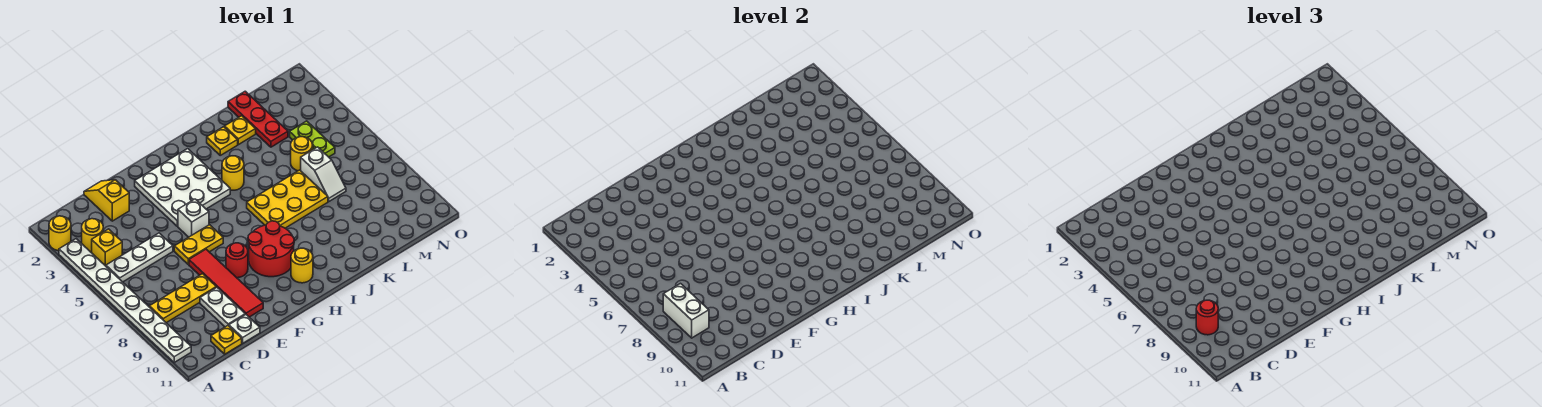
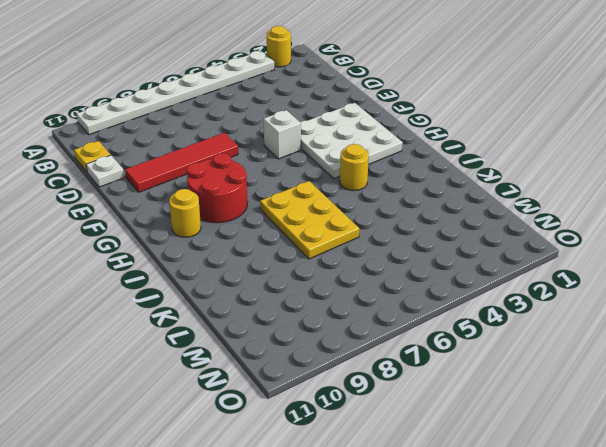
none -> yellow 1x1 round brick [82,219,103,253]
none -> yellow 1x1 brick [92,229,122,266]
none -> white 1x3 plate [106,233,173,282]

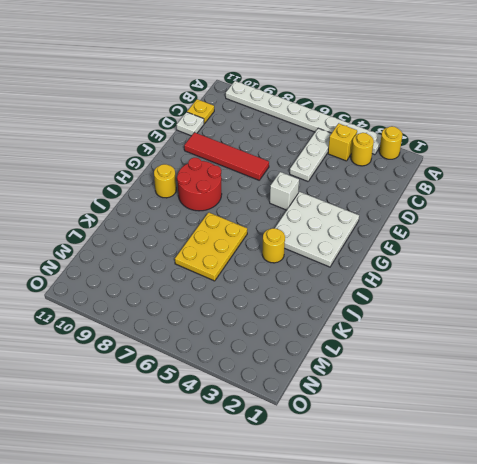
none -> yellow 1x3 plate [149,274,216,323]
none -> yellow 1x2 slope [84,180,129,221]
none -> white 1x2 plate [200,287,245,327]

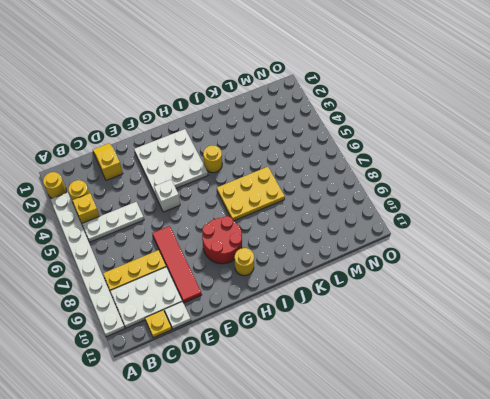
white 2x3 plate [110,267,182,328] -> white 1x2 plate [200,287,245,327]
none -> yellow 1x2 plate [174,225,223,264]
none -> red 1x1 round brick [226,243,248,278]
none -> yellow 1x1 plate [207,127,238,155]

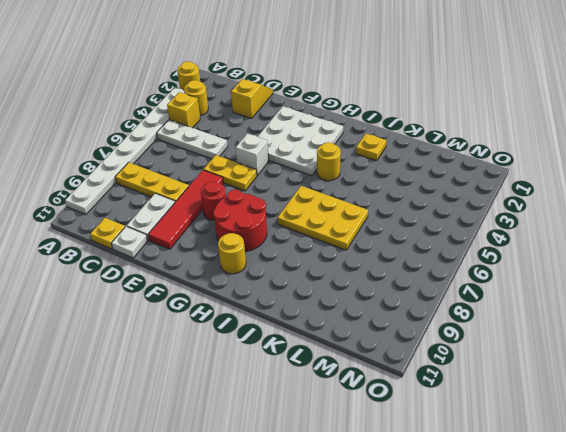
none -> yellow 1x1 plate [225,116,256,145]
none -> red 1x3 plate [228,91,288,147]
none -> yellow 1x1 round brick [291,137,313,171]

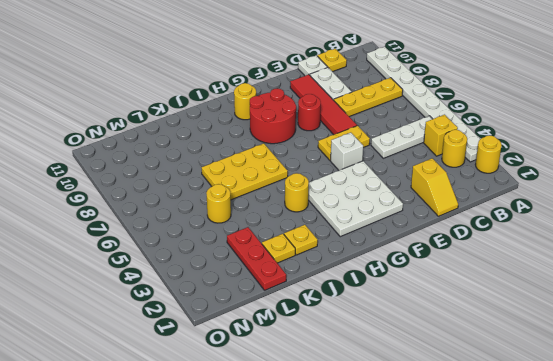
none -> white 1x2 slope [301,147,346,201]
none -> lime 1x2 plate [290,121,335,157]
none -> white 1x2 brick [663,284,709,338]

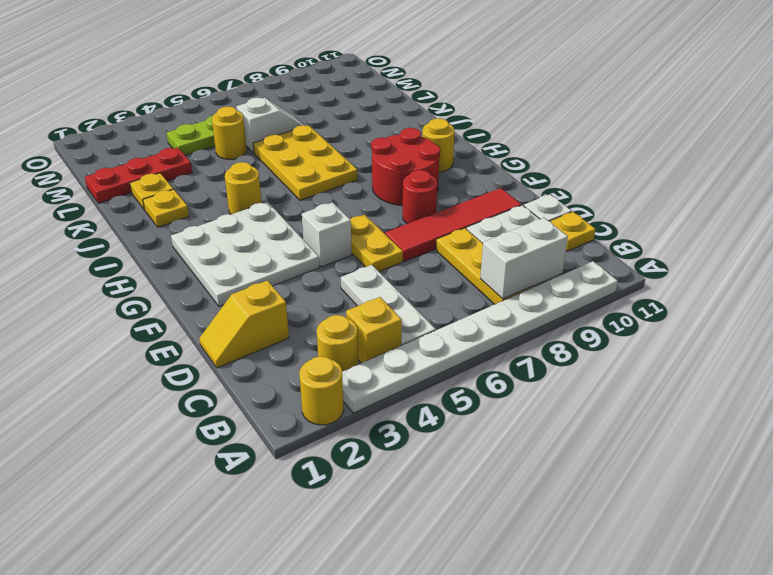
none -> red 1x1 round brick [1196,300,1218,335]

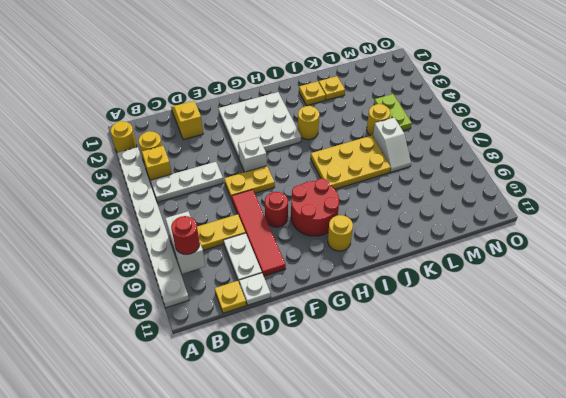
none -> red 1x3 plate [228,91,288,147]

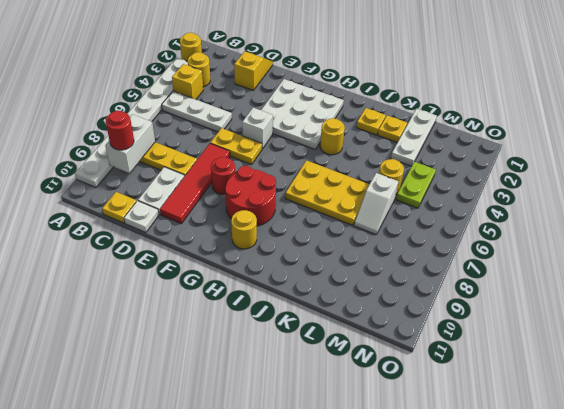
white 1x3 plate [391,109,437,166] -> red 1x3 plate [228,91,288,147]

